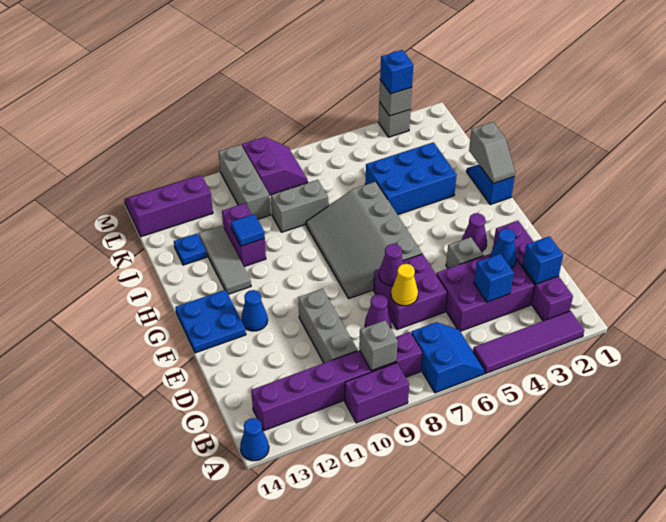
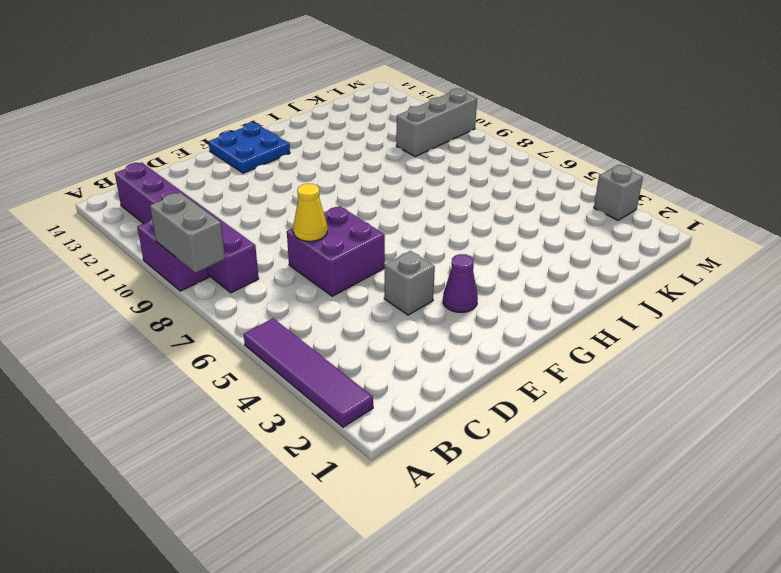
grey 1x2 brick [150,193,225,273] -> grey 1x2 brick moved to [271,180,328,232]
none -> blue 2x2 slope [411,322,485,393]
none -> blue 1x1 cone [240,418,269,461]
none -> purple 1x4 brick [493,221,573,321]
none -> purple 2x3 brick [436,253,534,331]

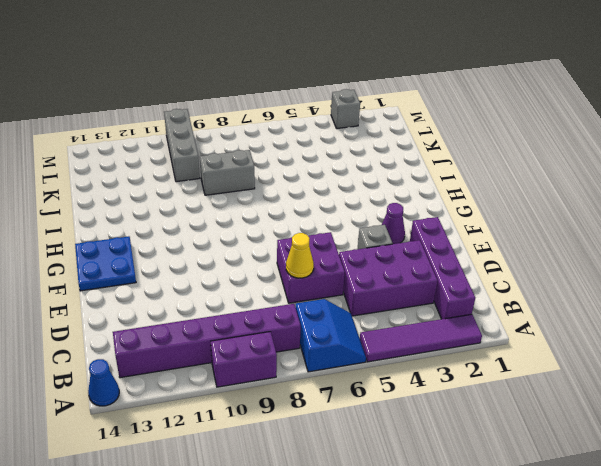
none -> grey 1x3 brick [298,289,357,363]
none -> purple 1x1 cone [365,294,391,328]
none -> grey 3x4 slope [306,182,422,299]
none -> blue 1x1 cone [241,290,268,331]

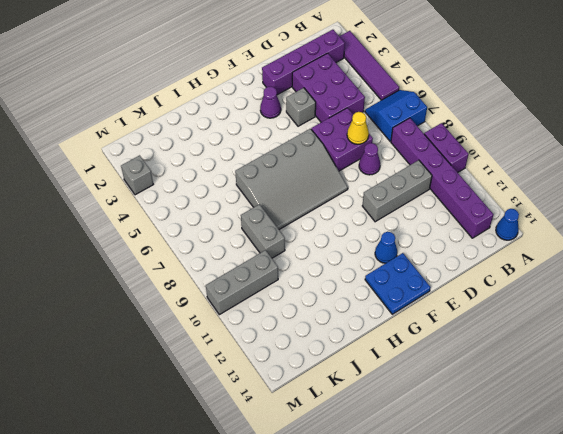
none -> blue 1x2 slope [467,164,515,205]
none -> grey 1x3 tile [199,225,251,294]
none -> blue 2x3 brick [365,142,457,215]
none -> purple 1x2 brick [222,203,266,267]

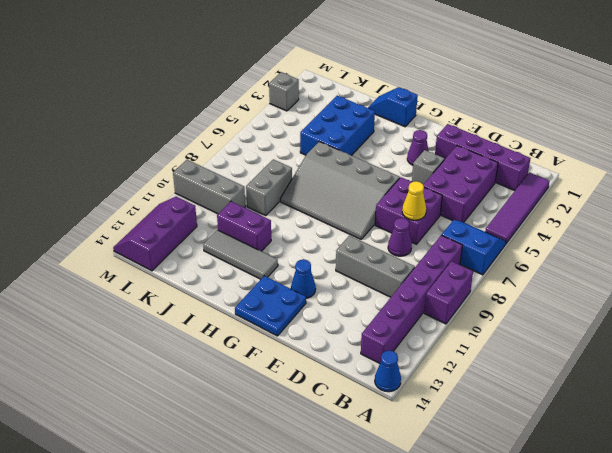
none -> blue 1x1 plate [174,234,207,265]
none -> purple 2x2 slope [242,137,308,195]
none -> grey 1x1 brick [359,320,398,371]
none -> blue 1x1 brick [523,236,563,284]

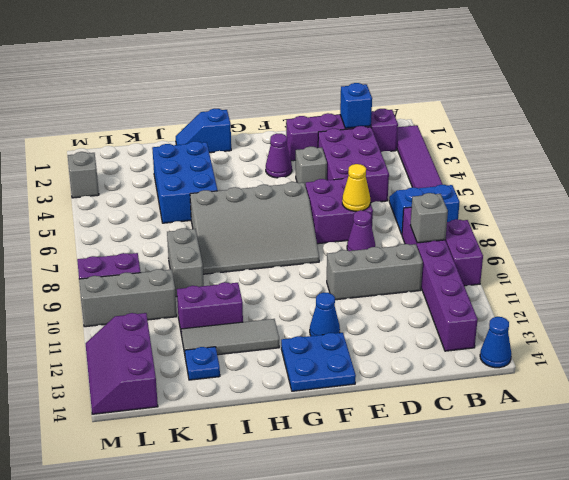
none -> blue 1x1 brick [474,254,514,302]
none -> blue 1x1 cone [490,229,517,268]
none -> purple 1x1 cone [379,244,403,286]
none -> grey 1x2 slope [469,122,515,184]

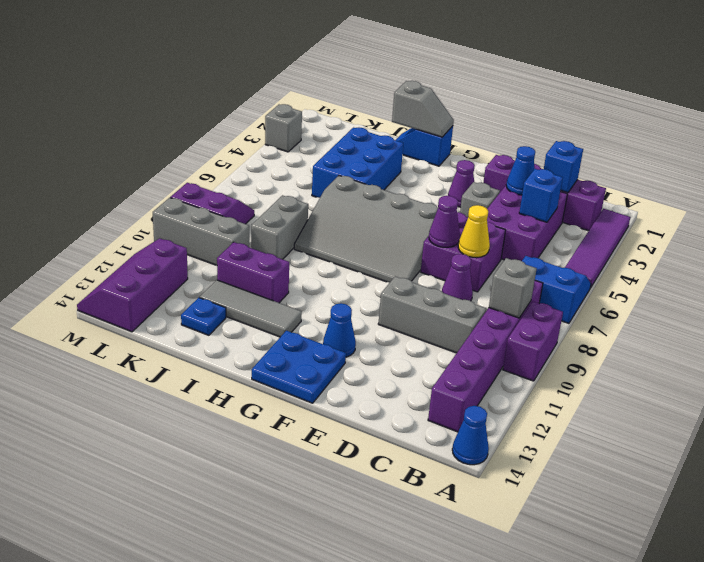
none -> blue 1x1 tile [231,214,265,246]
none -> grey 1x1 brick [379,80,412,116]
none -> blue 1x1 brick [380,50,413,94]

